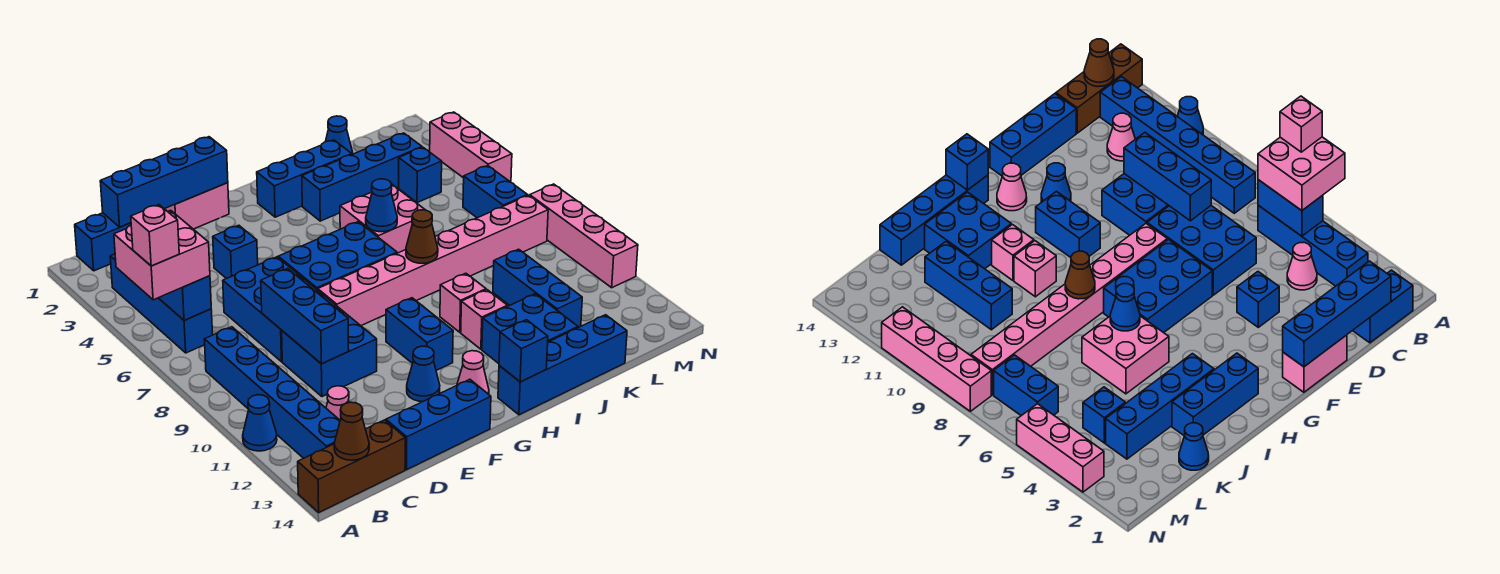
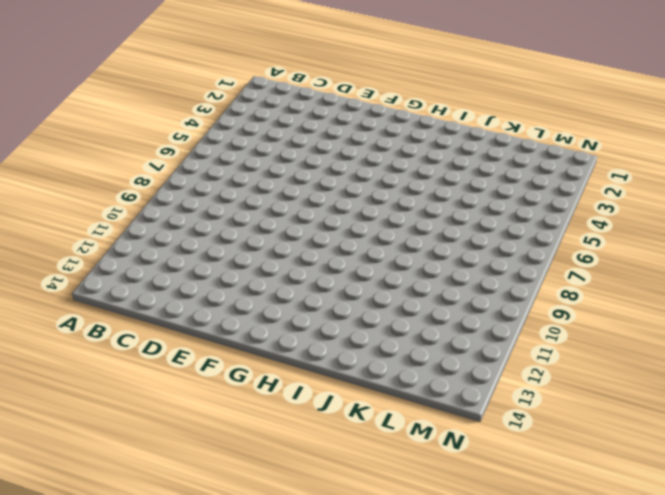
none -> blue 1x1 cone [243,395,277,451]
none -> brown 1x3 brick [298,420,405,512]
none -> blue 1x2 brick [75,213,131,271]
none -> blue 1x4 brick [110,254,213,353]

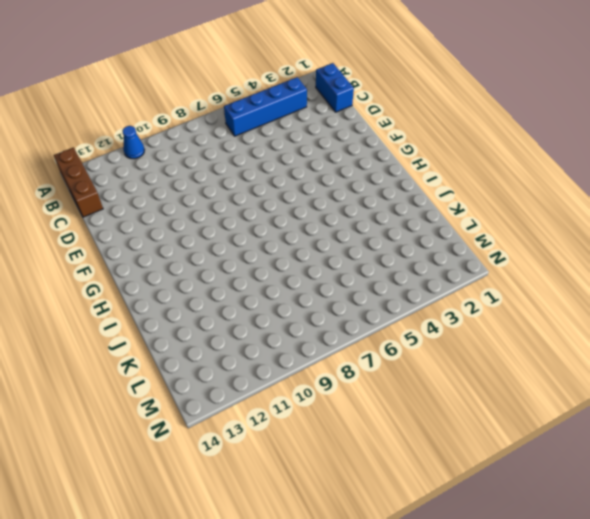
none -> blue 1x6 brick [204,327,340,458]
none -> pink 1x1 cone [1287,242,1317,290]
none -> pink 1x1 cone [326,386,349,420]
none -> blue 2x3 brick [223,257,336,362]

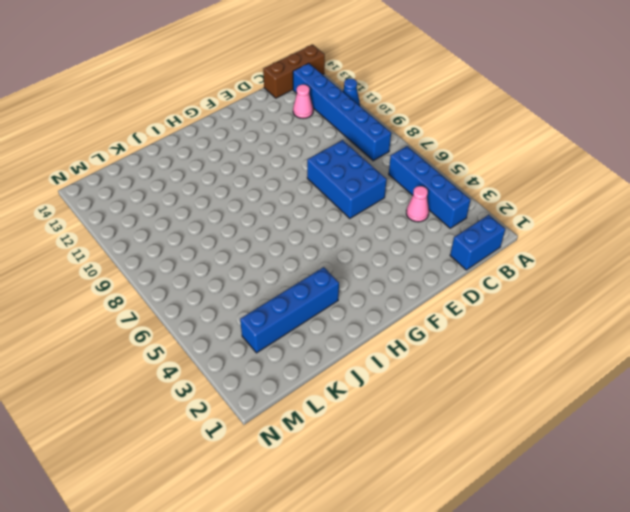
none -> blue 2x2 brick [282,306,377,397]
none -> blue 1x3 brick [386,379,491,470]
none -> pink 1x2 brick [165,183,229,229]
none -> blue 1x1 brick [213,225,258,279]

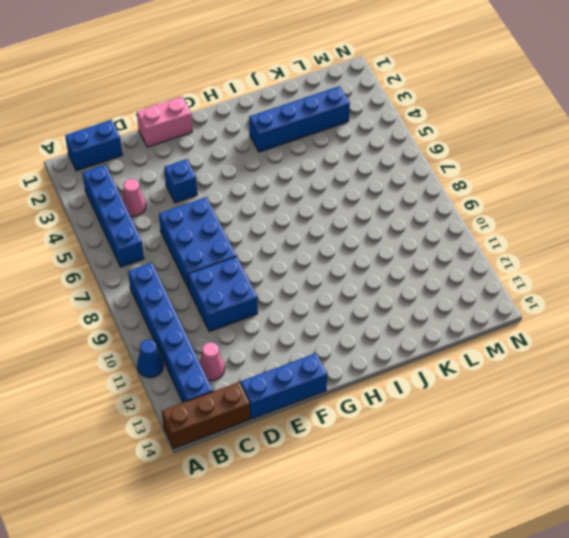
none -> blue 2x3 brick [278,222,397,290]
none -> pink 1x8 brick [318,195,548,326]
none -> blue 1x1 cone [407,346,440,402]
none -> blue 1x2 brick [386,298,453,370]

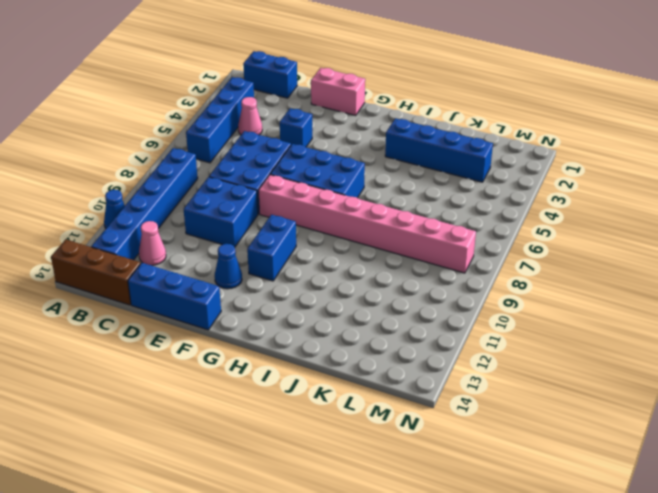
none -> pink 1x1 cone [457,351,489,394]
none -> blue 1x3 brick [257,140,352,217]
none -> blue 1x4 brick [498,315,627,415]
none -> pink 2x2 brick [340,185,425,253]

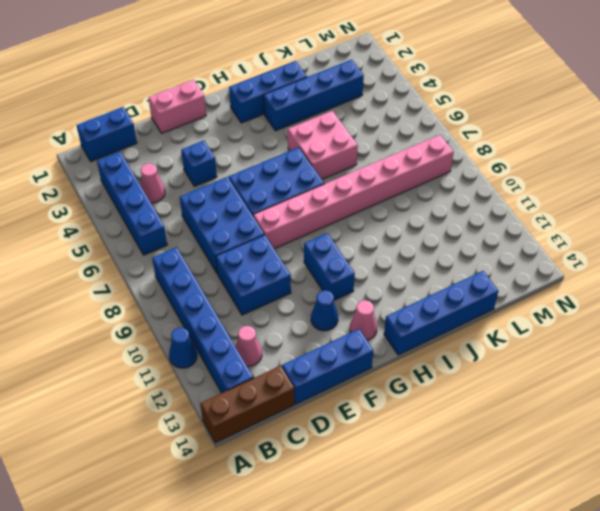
none -> pink 1x1 brick [440,273,486,332]
none -> pink 1x1 brick [461,290,507,349]
none -> blue 2x2 brick [482,294,578,364]
none -> blue 1x1 cone [326,116,353,154]

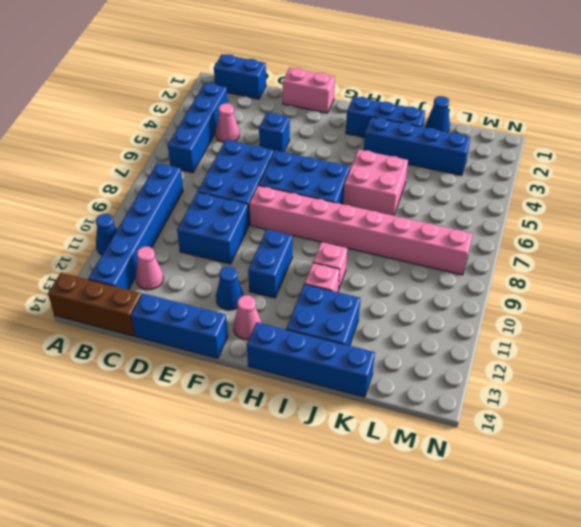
none -> blue 1x3 brick [493,249,582,328]
none -> blue 1x1 brick [399,147,442,203]
none -> blue 1x2 brick [463,166,527,218]
none -> pink 1x3 brick [430,112,512,182]

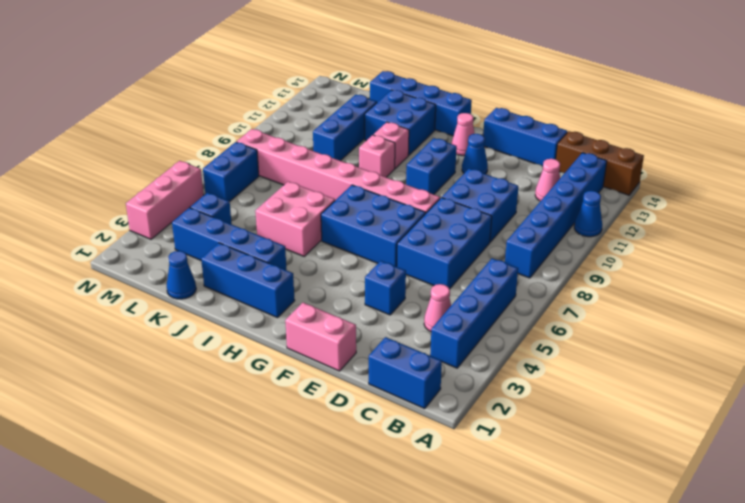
none -> pink 1x4 brick [530,184,638,288]
none -> blue 1x2 brick [159,276,211,321]
none -> brown 1x1 cone [334,402,369,460]
none -> blue 1x4 brick [100,137,228,227]

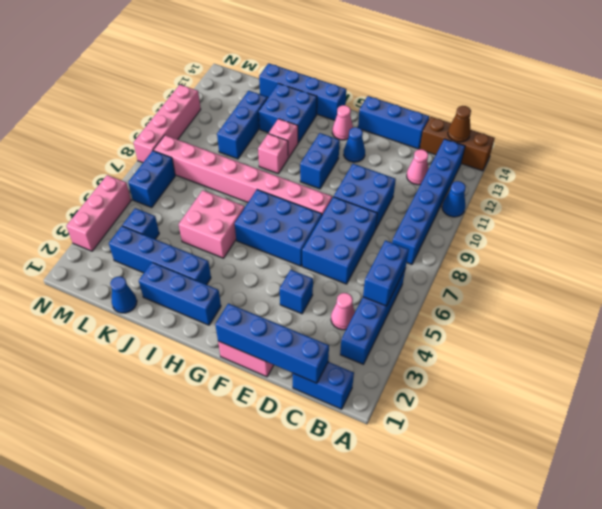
none -> blue 1x3 brick [261,269,349,364]
none -> blue 1x1 brick [499,320,548,382]
none -> blue 1x1 cone [366,179,397,232]
none -> brown 1x1 cone [406,210,438,263]

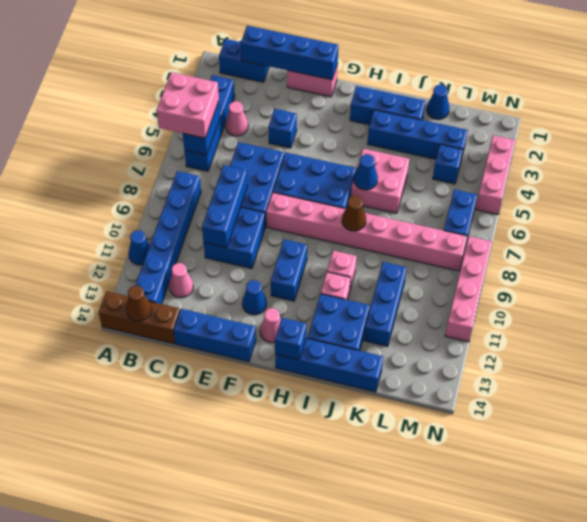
none -> pink 1x1 brick [131,205,179,266]

